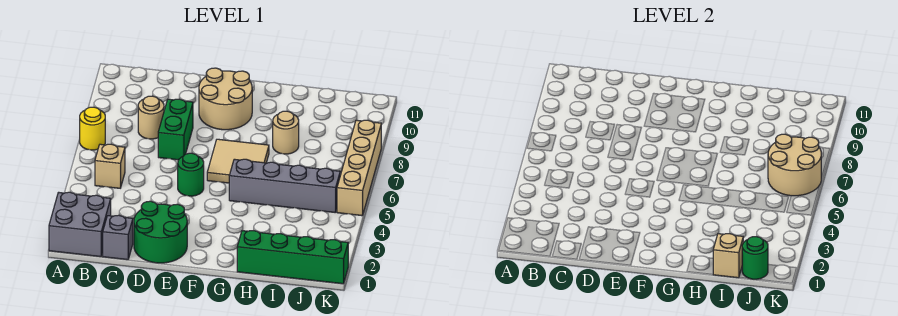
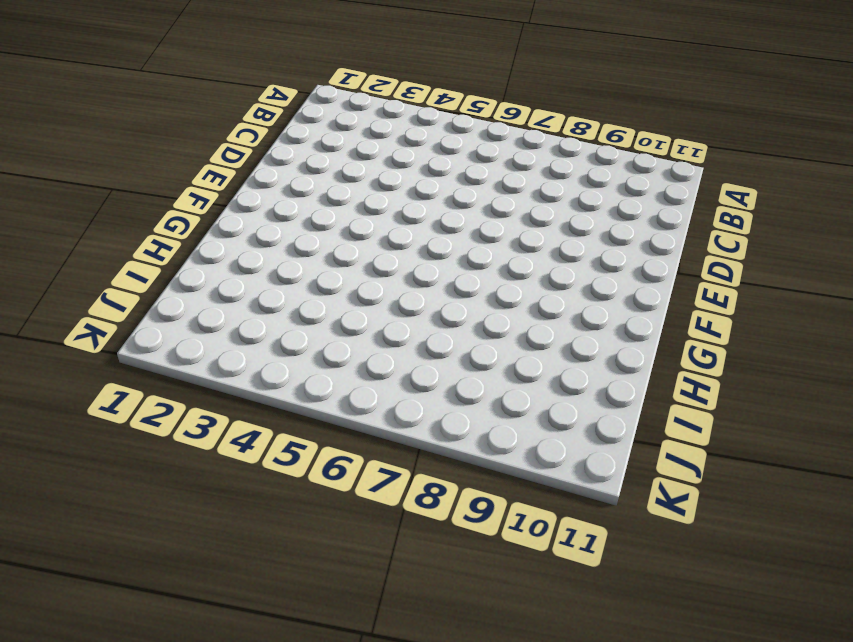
none -> grey 2x2 brick [49,192,111,257]
none -> yellow 1x1 round brick [80,107,105,150]
none -> tan 1x1 brick [95,144,125,188]

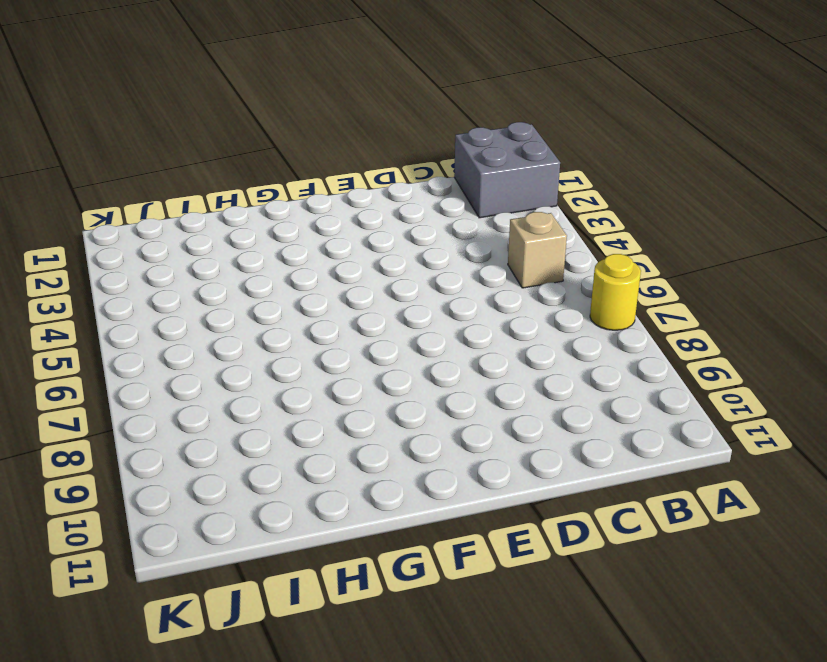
none -> grey 1x1 brick [103,215,133,260]
none -> tan 1x1 round brick [138,96,164,139]
none -> green 2x2 round brick [134,201,187,263]

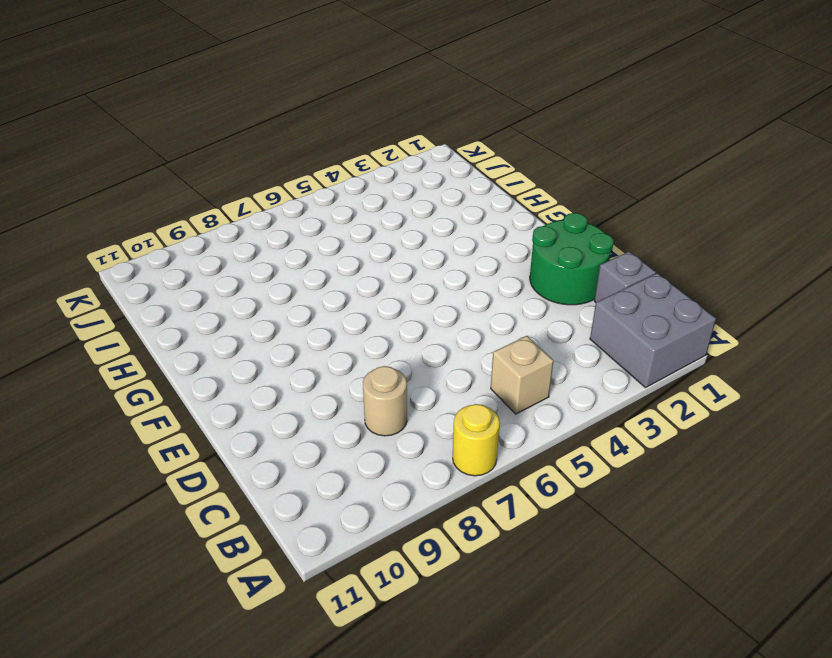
none -> green 1x2 brick [158,99,193,160]
none -> green 1x1 round brick [178,153,204,196]
none -> tan 2x2 round brick [199,68,252,130]

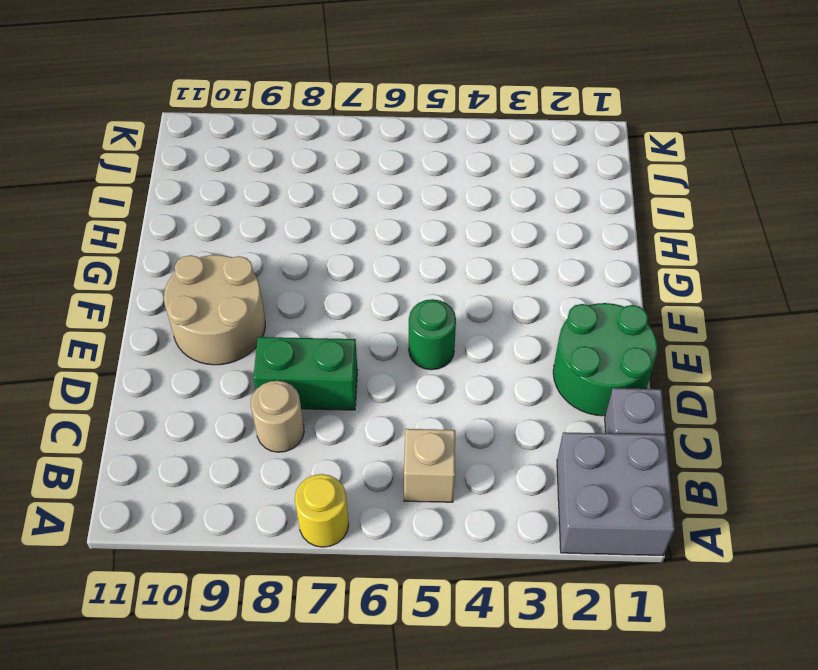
none -> tan 2x2 tile [207,139,269,183]
none -> grey 1x4 brick [229,159,340,213]
none -> green 1x4 brick [237,231,348,284]

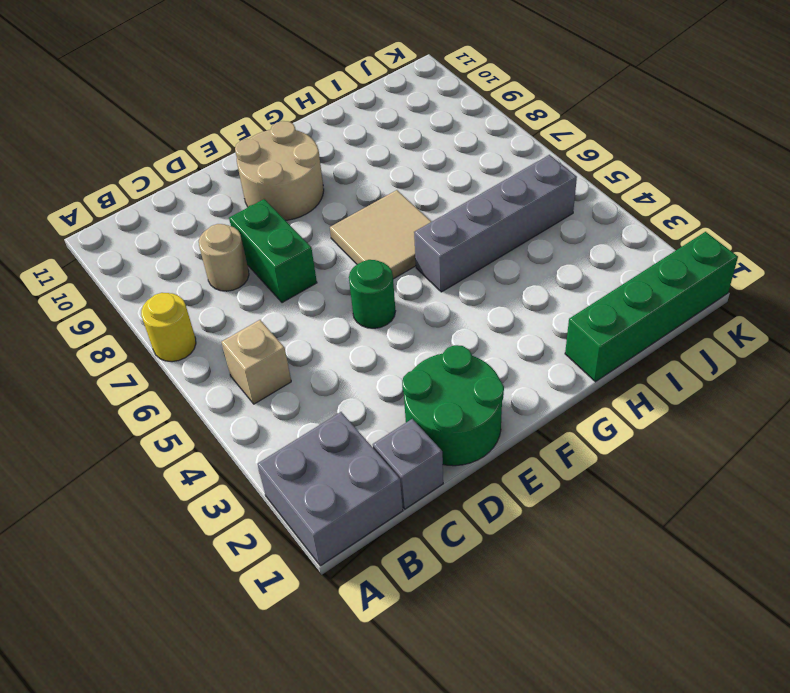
none -> tan 1x1 round brick [273,111,299,154]
none -> tan 1x4 brick [337,120,381,216]
none -> tan 1x1 brick [713,234,743,278]

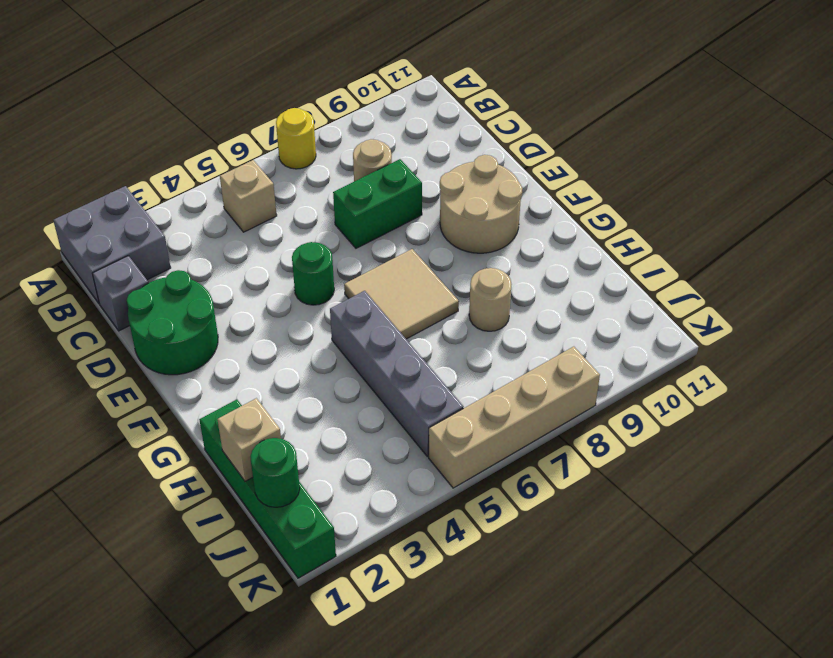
none -> tan 2x2 round brick [768,134,821,196]

